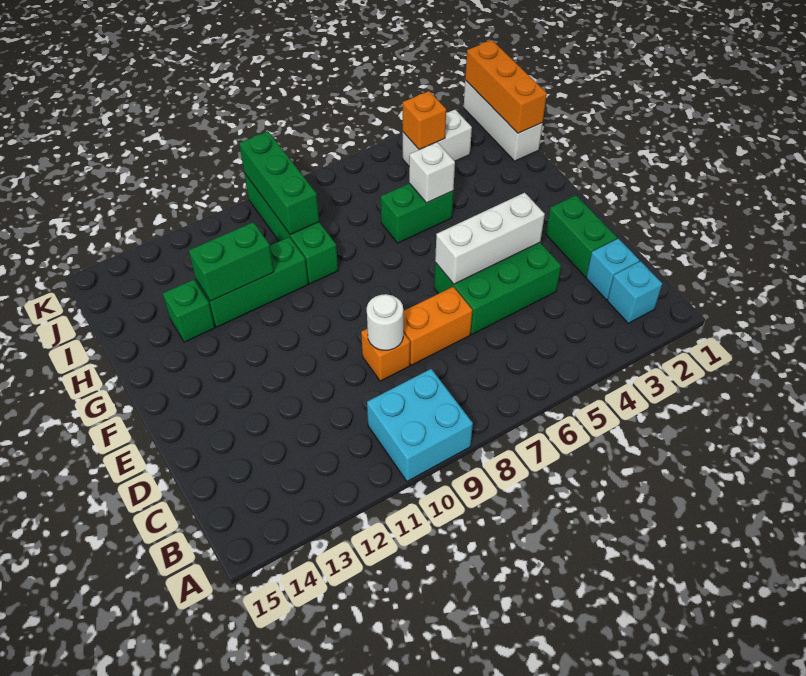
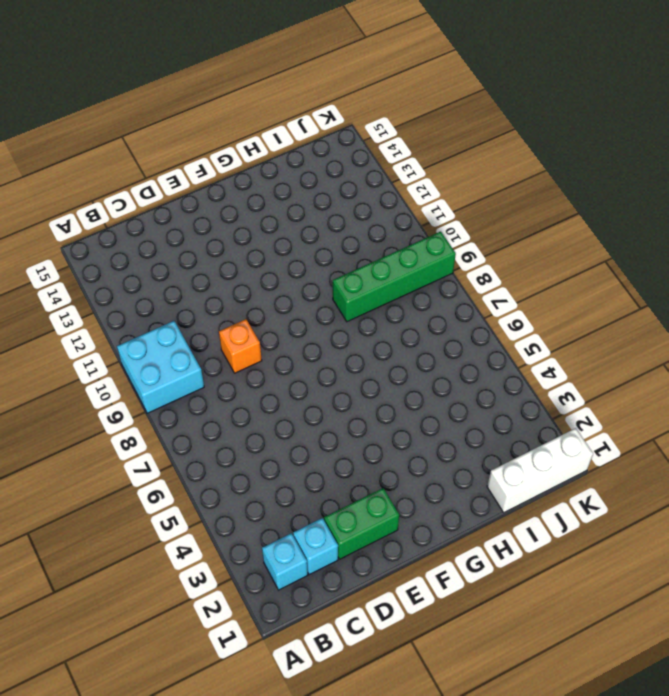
none -> green 2x3 brick [434,243,561,334]
none -> orange 1x2 brick [403,287,472,365]
none -> green 1x2 brick [381,183,453,243]

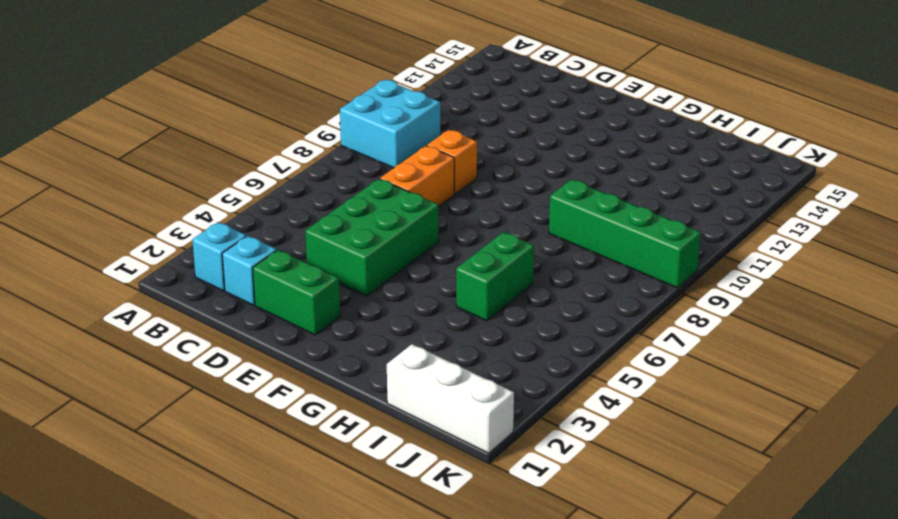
none -> green 1x3 brick [196,237,308,327]
none -> green 1x1 brick [163,279,215,342]
none -> white 1x2 brick [403,110,472,166]

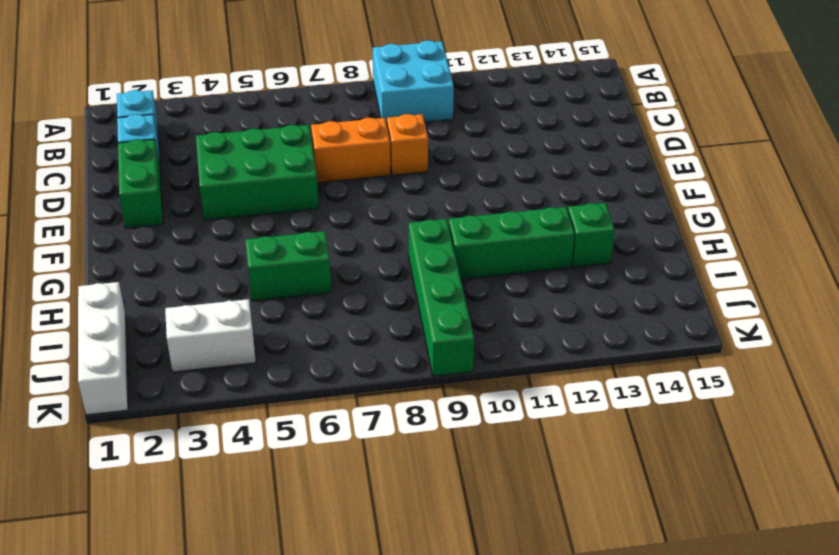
none -> white 1x1 round brick [367,294,403,350]
none -> white 1x3 brick [435,193,545,284]
none -> white 1x1 brick [409,142,455,203]

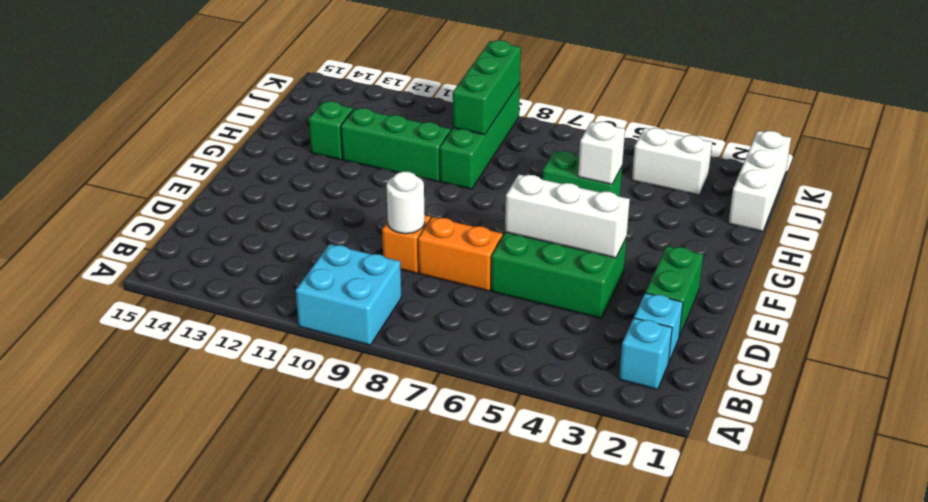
none -> green 1x2 brick [189,222,274,301]
none -> orange 1x3 brick [465,40,547,133]
none -> orange 1x1 brick [403,91,446,150]

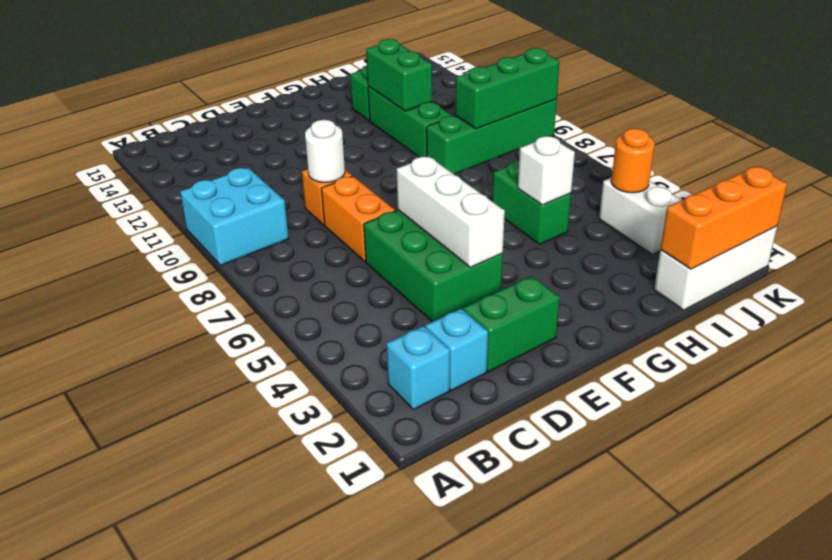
orange 1x1 round brick [611,128,655,193] -> orange 1x1 brick [403,91,446,150]

